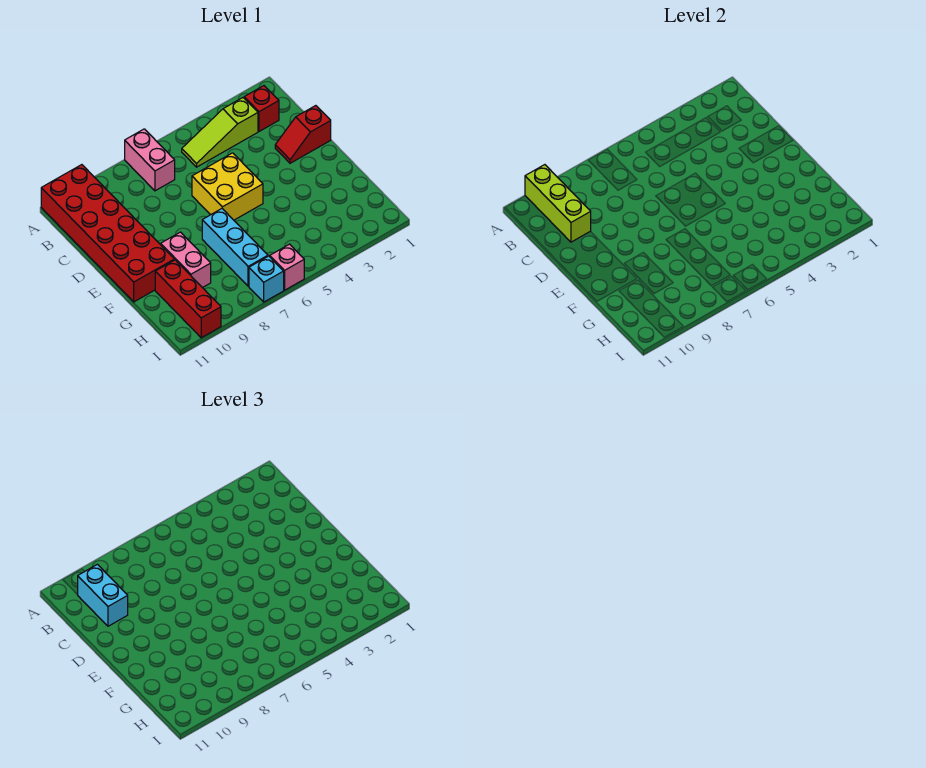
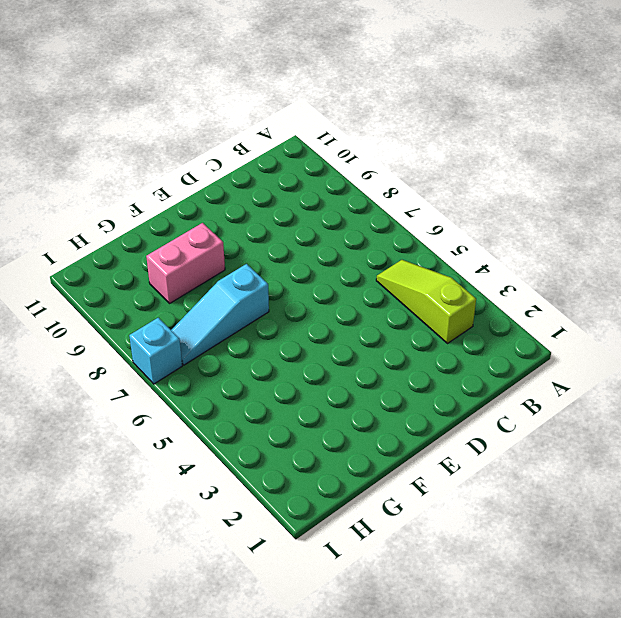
cyan 1x3 slope [171,264,269,365] -> cyan 1x3 brick [202,209,268,286]
none -> pink 1x2 brick [125,129,175,191]
none -> red 2x6 brick [41,165,174,302]
none -> red 1x1 brick [244,86,279,131]

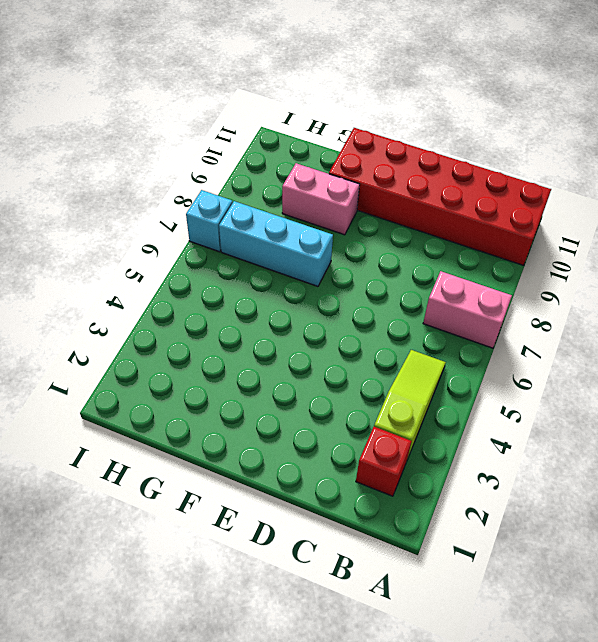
none -> red 1x2 slope [275,106,331,163]
none -> yellow 2x2 brick [192,153,263,220]
none -> red 1x3 brick [155,260,221,338]

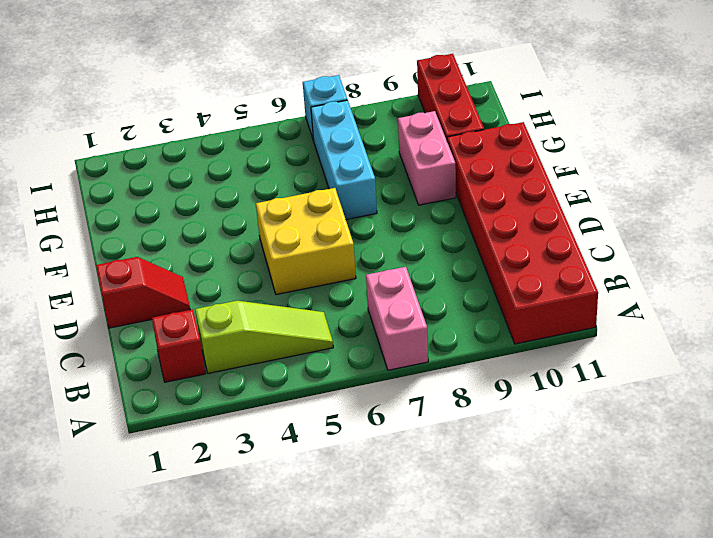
none -> pink 1x1 brick [270,244,304,290]
none -> lime 1x3 brick [525,165,591,242]
none -> cyan 1x2 brick [78,564,128,626]

